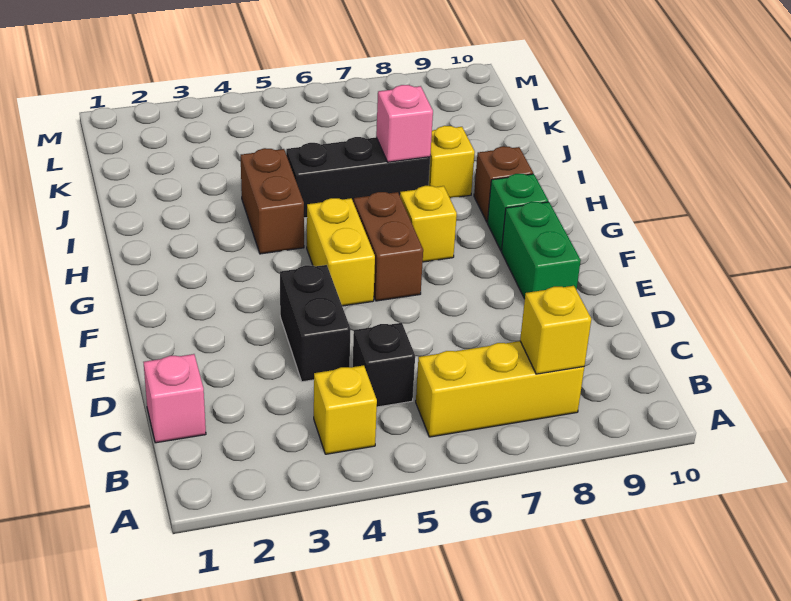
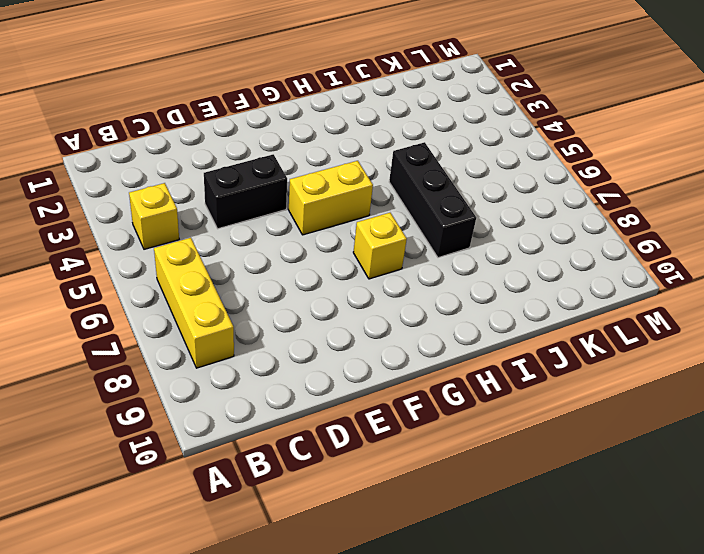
none -> pink 1x1 brick [144,354,206,443]
none -> black 1x1 brick [353,323,415,407]
none -> green 1x2 brick [502,202,581,299]

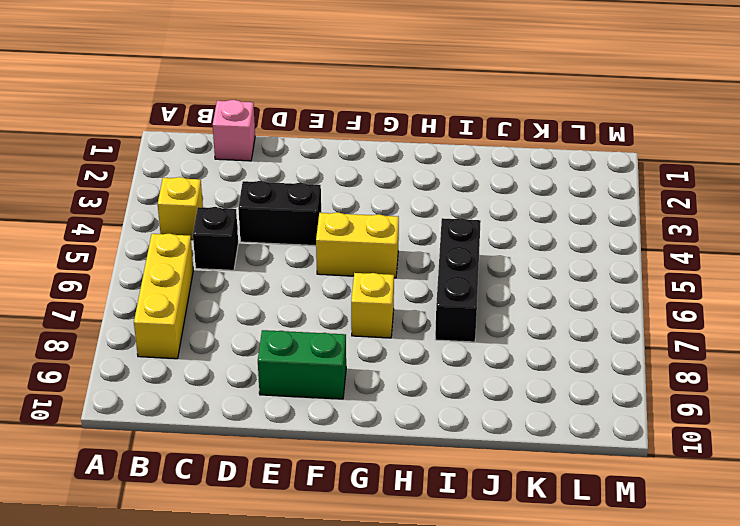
none -> brown 1x2 brick [354,192,423,301]
none -> green 1x1 brick [487,174,548,251]
none -> brown 1x2 brick [241,148,304,254]

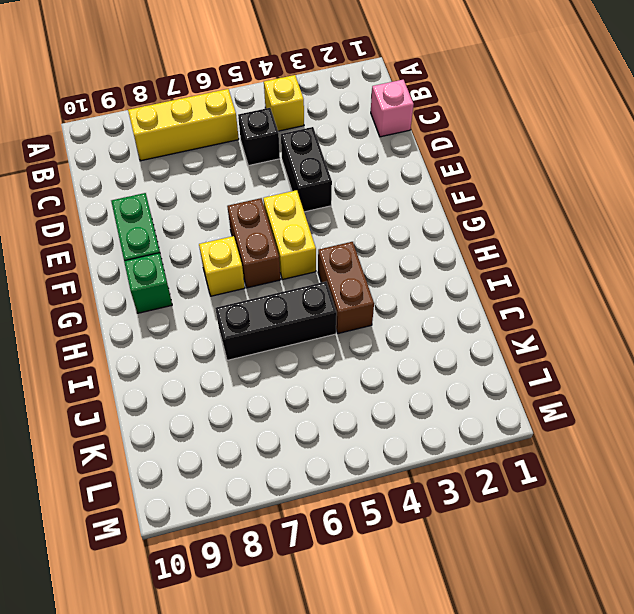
none -> brown 1x1 brick [474,146,533,222]
none -> yellow 1x1 brick [429,126,475,198]
none -> yellow 1x1 brick [520,286,591,374]

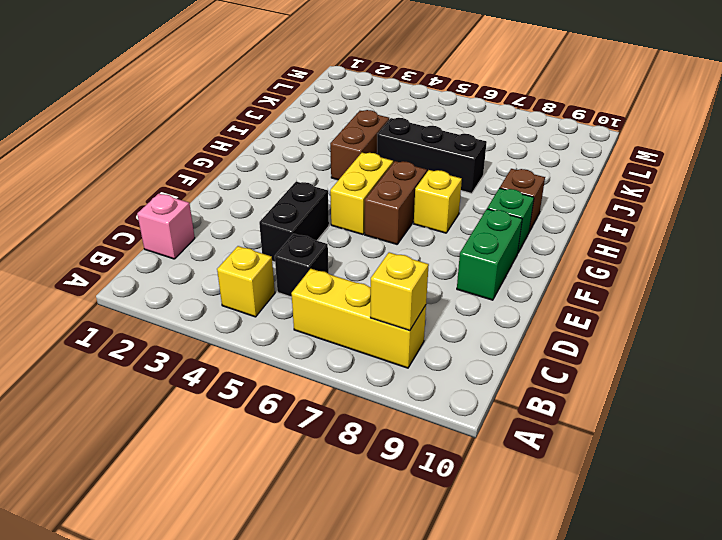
none -> yellow 1x1 brick [429,126,475,198]
none -> pink 1x1 brick [376,85,433,162]

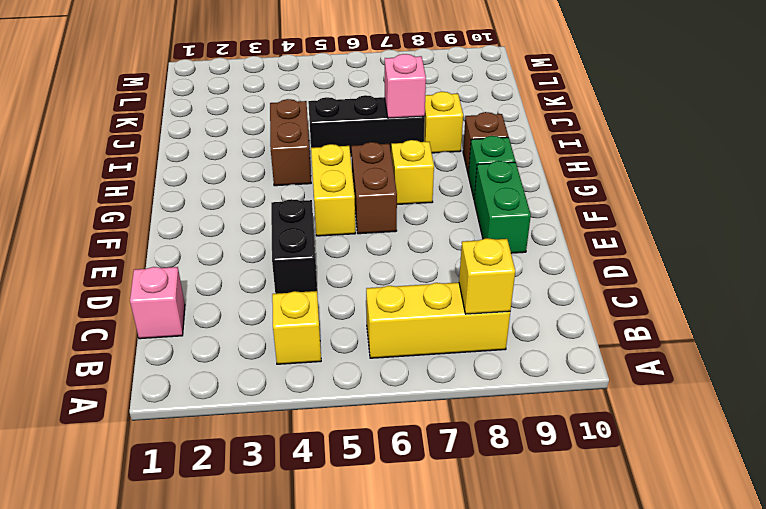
none -> black 1x1 brick [353,323,415,407]

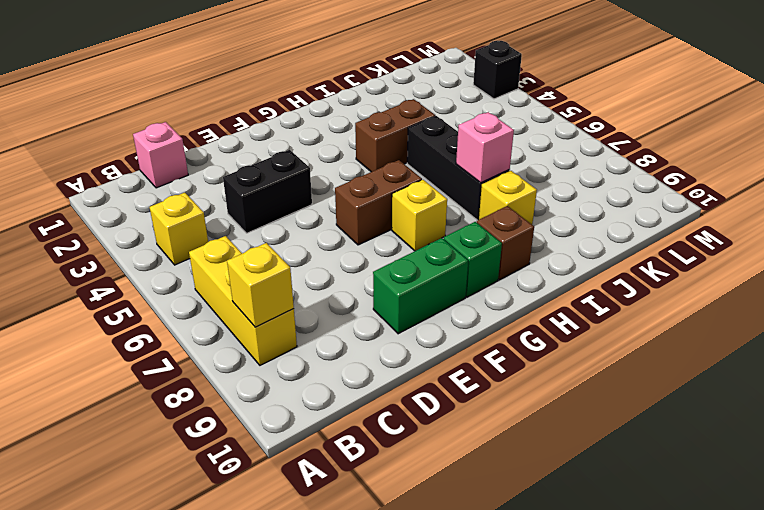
black 1x1 brick [473,41,522,99] -> black 1x1 brick moved to [353,323,415,407]
none -> yellow 1x2 brick [307,198,375,306]

